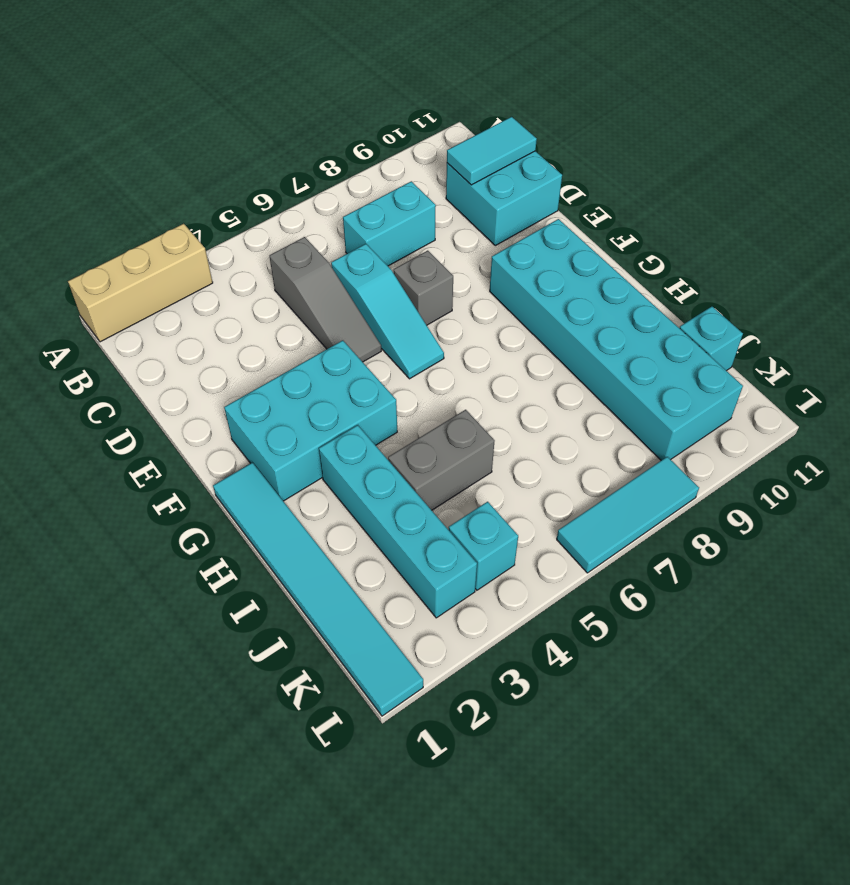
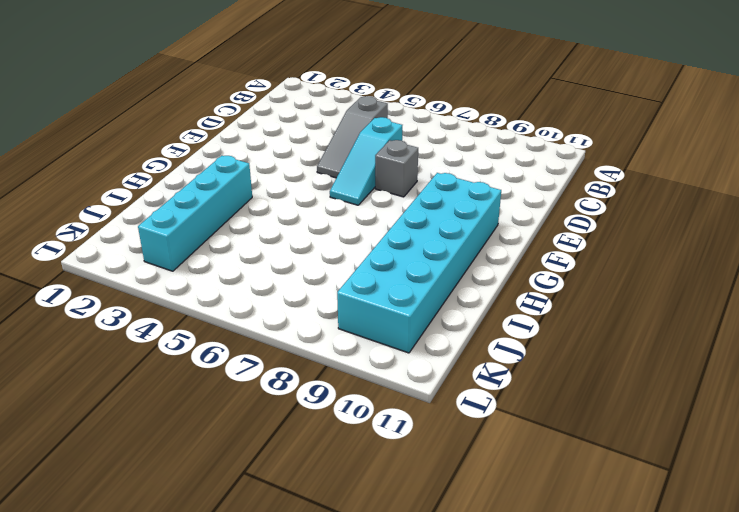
none -> tan 1x3 brick [68,224,213,342]
none -> cyan 1x2 brick [343,181,436,266]
none -> cyan 2x2 brick [446,151,562,246]

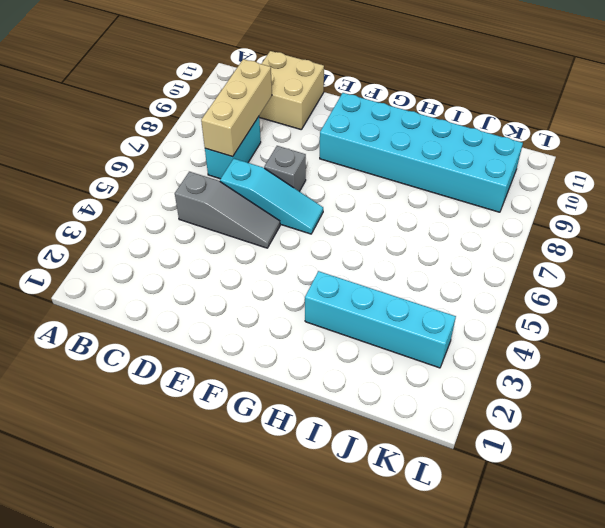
tan 1x3 brick [201,59,272,157] -> tan 1x3 brick moved to [68,224,213,342]
tan 2x2 brick [259,51,324,130] -> cyan 2x2 brick [446,151,562,246]
none -> cyan 2x3 brick [224,340,397,501]
none -> cyan 1x6 tile [213,462,423,716]
none -> grey 1x2 brick [388,410,494,510]

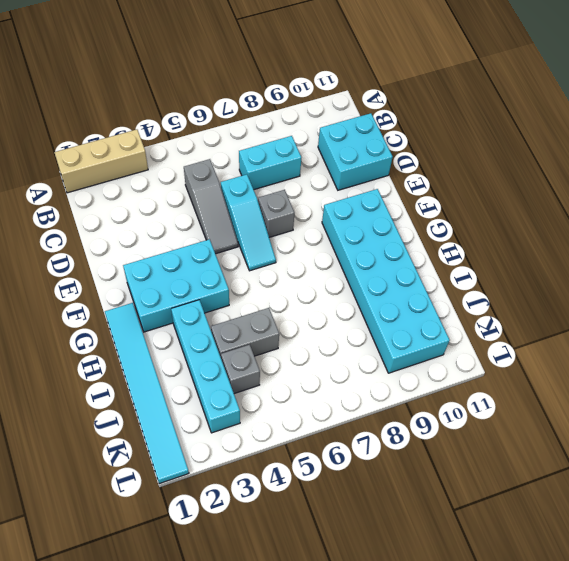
grey 1x1 brick [221,345,260,394] -> none
none -> cyan 1x1 brick [680,306,743,371]
none -> cyan 1x1 brick [449,502,518,590]
none -> cyan 1x3 tile [557,457,699,573]

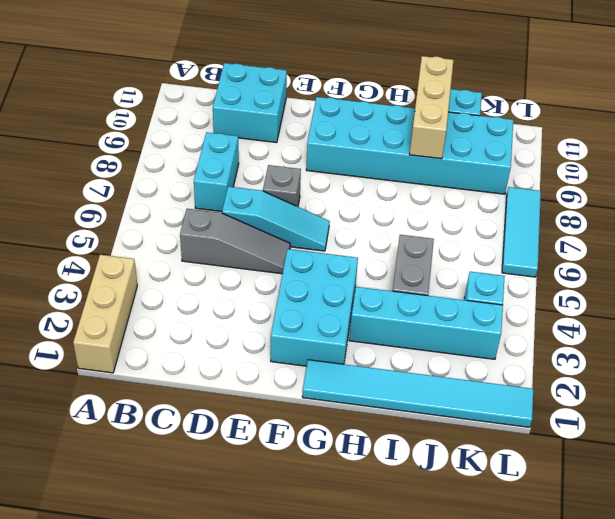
tan 1x3 brick [410,56,453,159] -> none
none -> cyan 1x2 tile [447,117,537,185]

